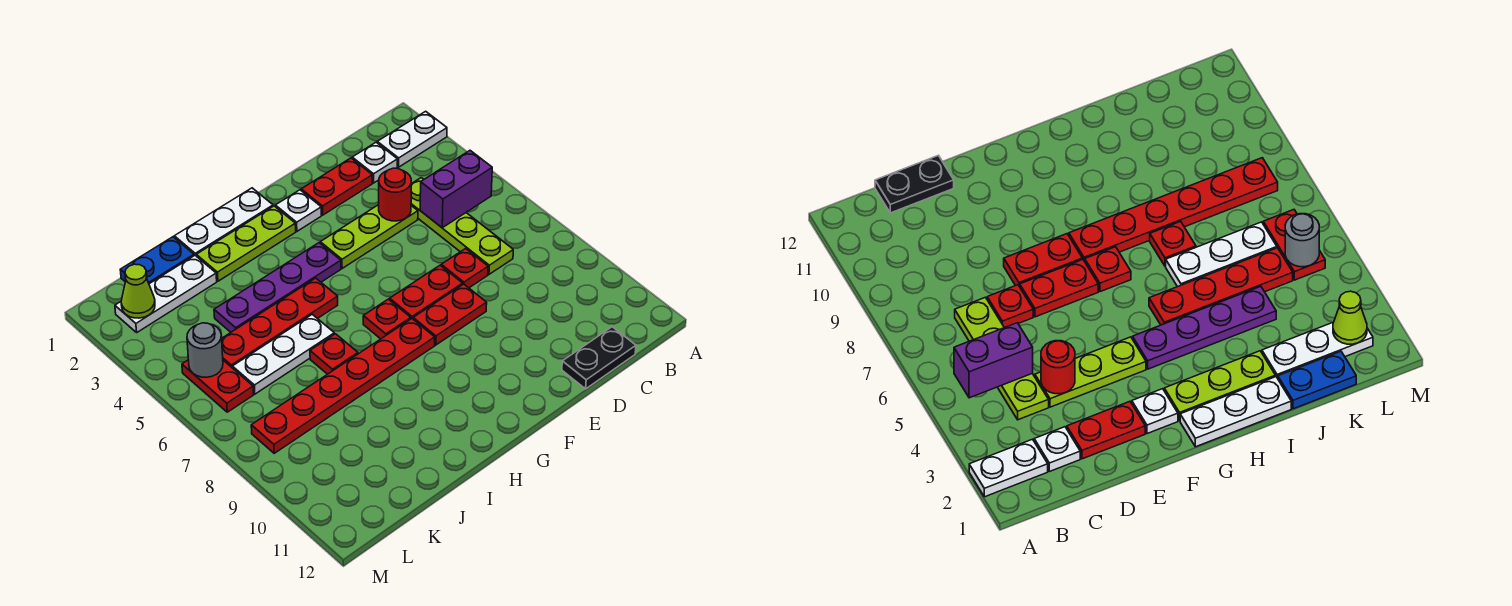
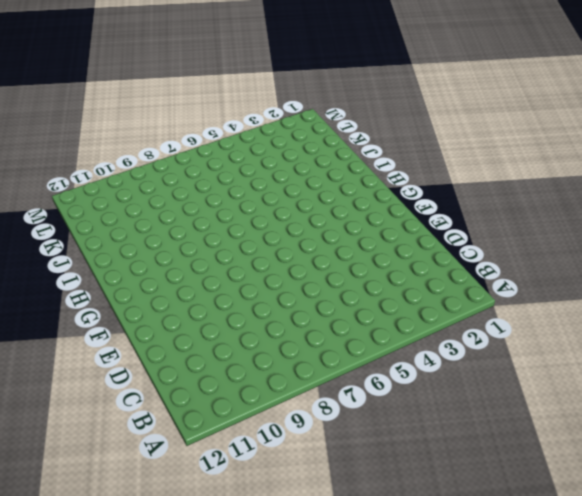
none -> white 1x2 plate [377,111,447,167]
none -> white 1x1 plate [352,142,398,183]
none -> lime 1x4 plate [411,178,513,274]

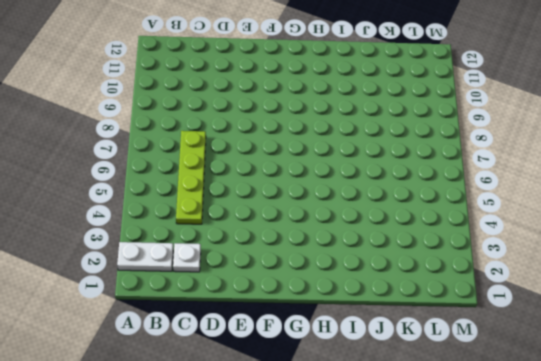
none -> black 1x2 plate [562,327,636,389]
none -> red 1x2 plate [301,158,372,215]
none -> lime 1x3 plate [320,205,418,268]

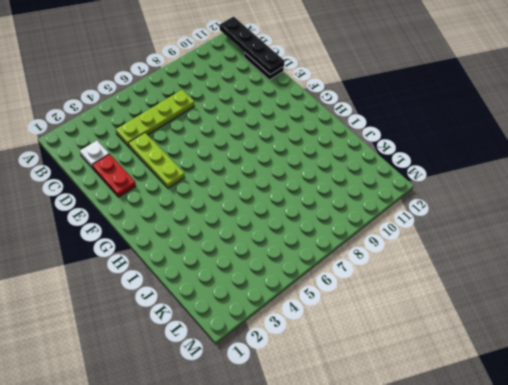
black 1x4 plate [220,17,285,75] -> none
none -> white 1x2 plate [377,111,447,167]
none -> red 1x1 plate [441,249,488,288]
none -> red 1x2 plate [390,265,463,319]

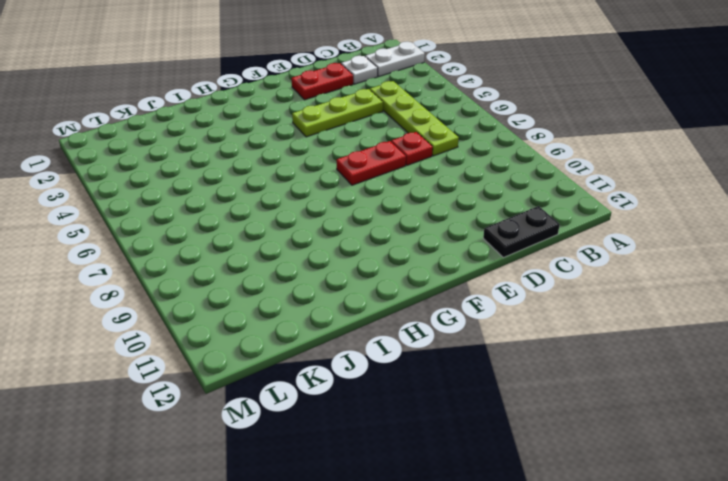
none -> red 1x2 plate [413,284,487,345]
none -> white 1x1 plate [275,190,321,231]
none -> white 1x3 plate [174,188,273,256]

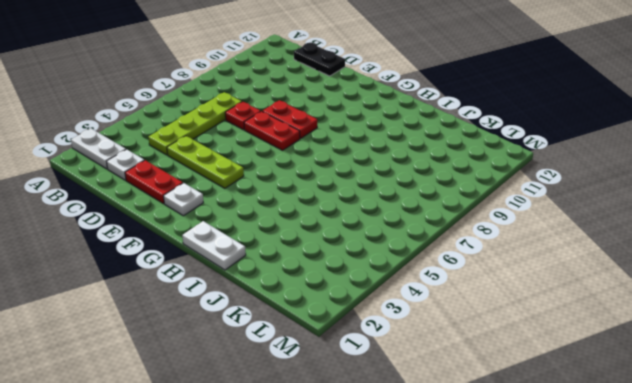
white 1x2 plate [182,221,246,270] -> white 1x3 plate [174,188,273,256]
none -> lime 1x3 plate [196,206,296,281]
none -> purple 1x4 plate [214,243,341,332]
none -> red 1x1 plate [363,299,411,339]

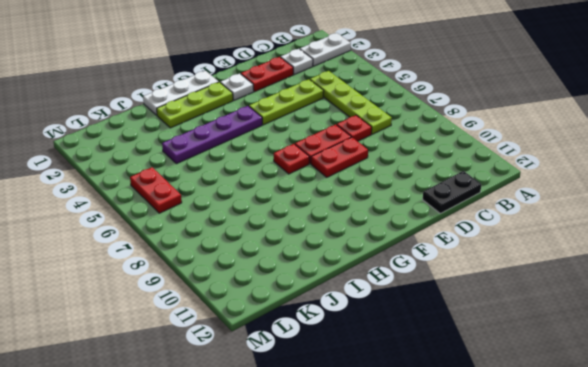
none -> red 1x6 plate [251,319,435,453]
none -> red 1x4 plate [222,278,338,367]
none -> white 1x3 plate [232,314,334,394]

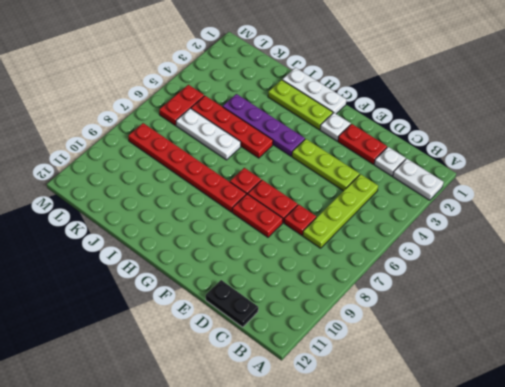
none -> red 1x1 plate [310,334,358,374]
none -> blue 1x2 plate [120,237,194,284]
none -> white 1x3 plate [115,256,217,332]

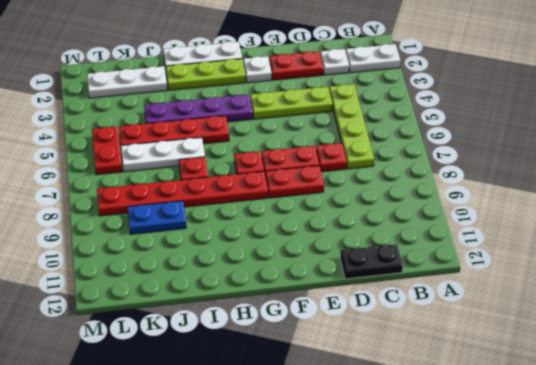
blue 1x2 plate [127,201,186,234] -> blue 1x2 plate moved to [120,237,194,284]
none -> purple 1x2 brick [420,151,492,228]
none -> red 1x1 round brick [379,168,411,221]
none -> lime 1x1 cone [121,264,155,318]

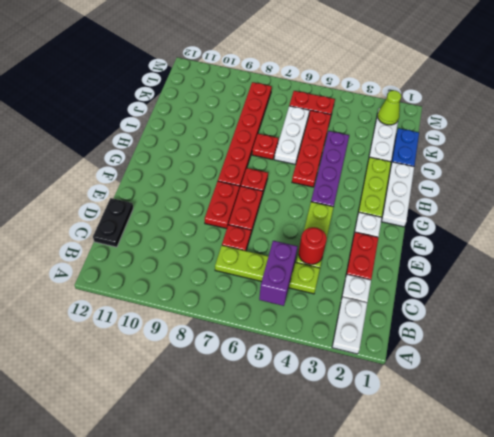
none -> grey 1x1 round brick [187,323,223,377]

